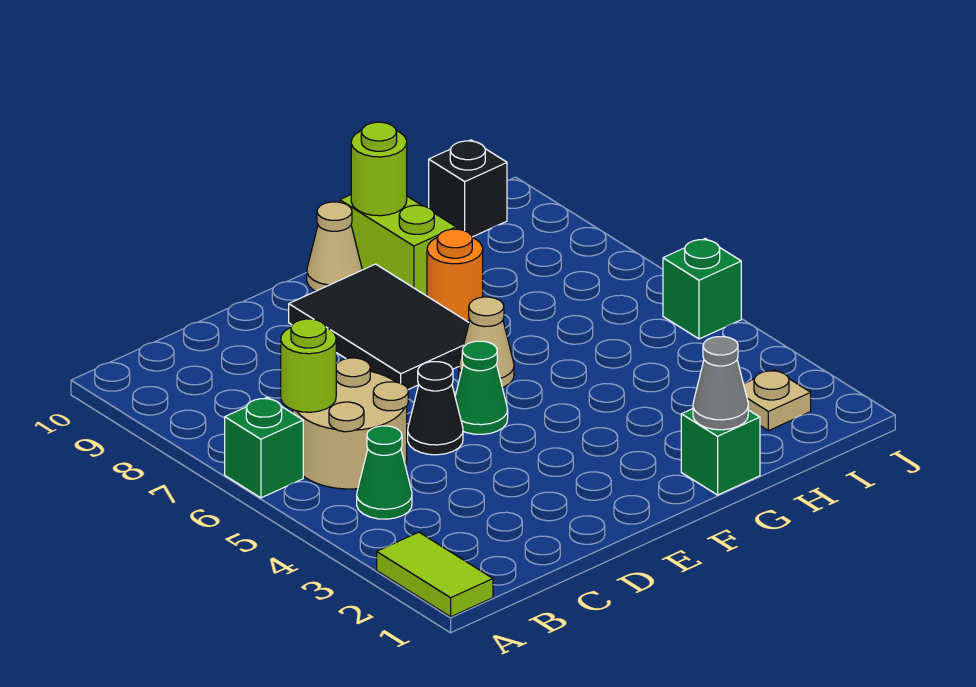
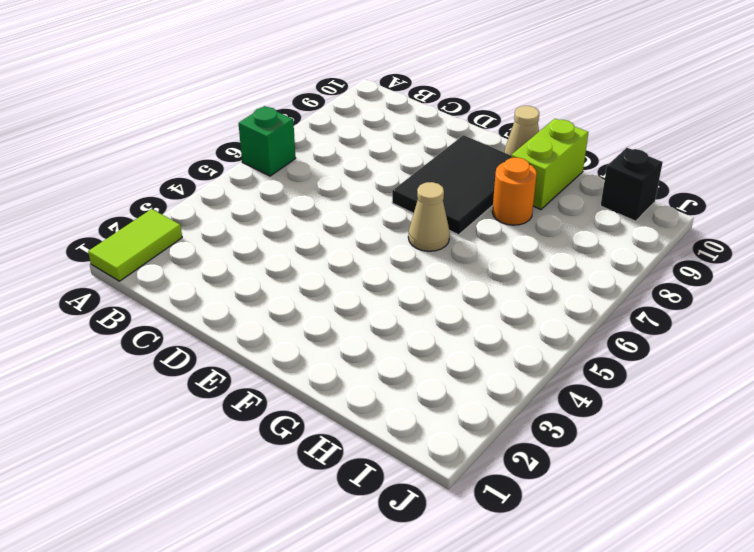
none -> green 1x1 cone [357,426,412,519]
none -> tan 2x2 round brick [293,358,408,489]
none -> black 1x1 cone [408,362,463,455]

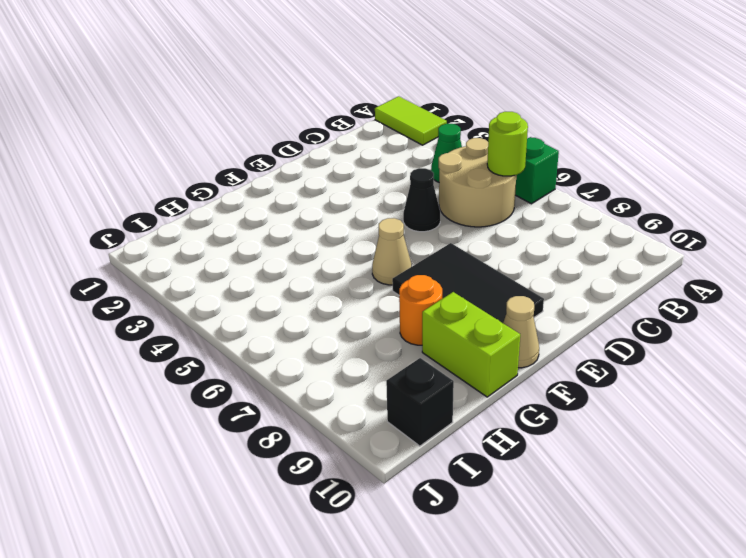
none -> green 1x1 cone [455,341,508,434]
none -> green 1x1 brick [681,409,760,495]
none -> tan 1x1 plate [744,370,811,431]

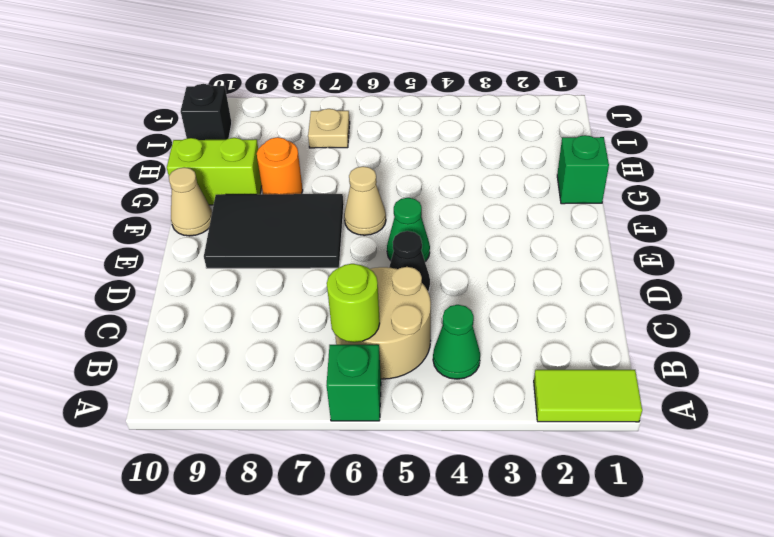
tan 1x1 plate [308,109,350,148] -> tan 1x1 plate moved to [744,370,811,431]
none -> green 1x1 brick [663,239,741,339]
none -> grey 1x1 cone [693,337,748,430]
none -> lime 1x1 round brick [351,122,407,216]

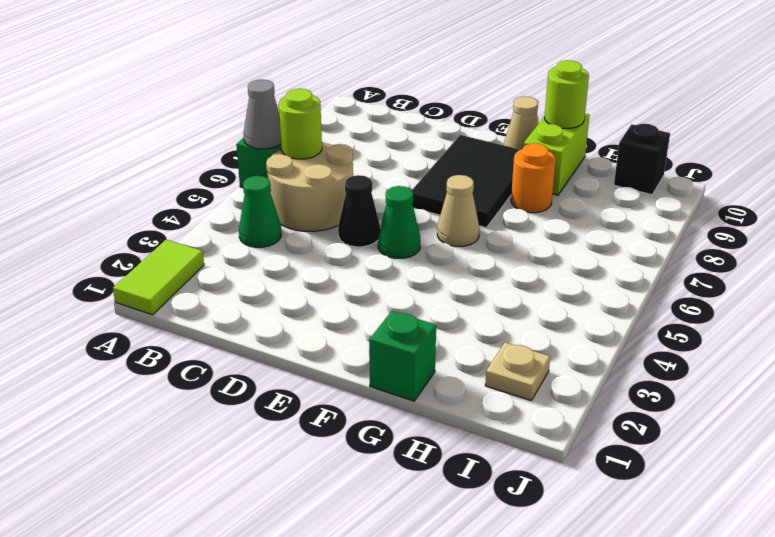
grey 1x1 cone [244,79,281,149] -> grey 1x1 cone moved to [693,337,748,430]
none -> green 1x1 brick [663,239,741,339]

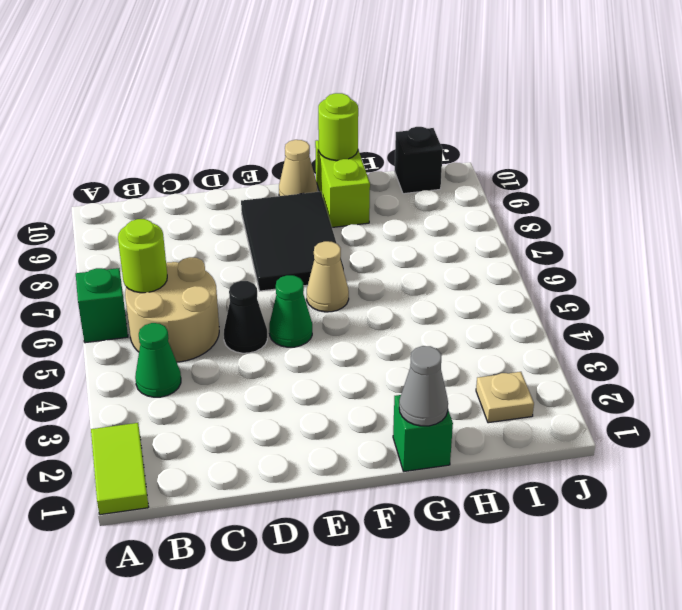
none -> orange 1x1 round brick [427,229,483,321]
none -> green 1x1 brick [663,239,741,339]

